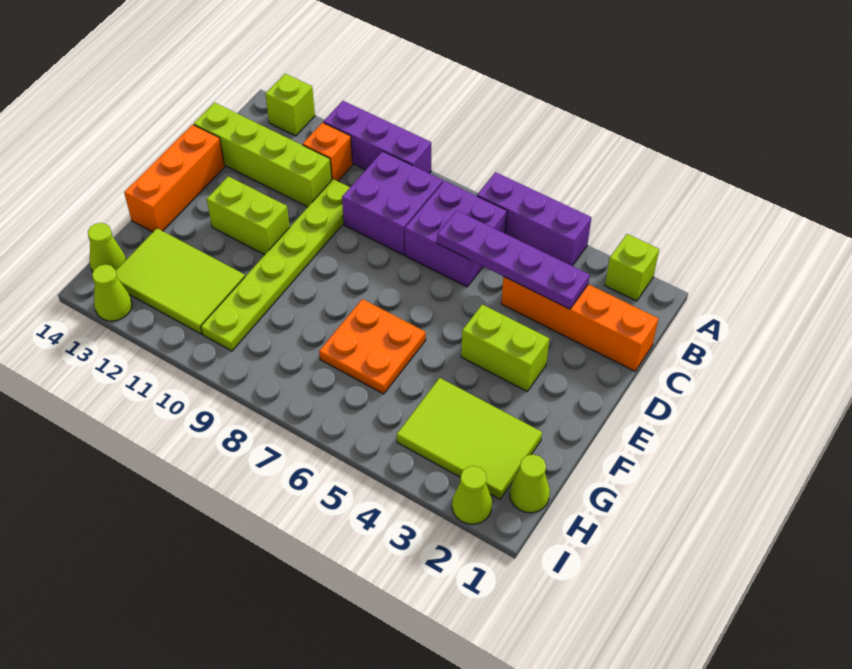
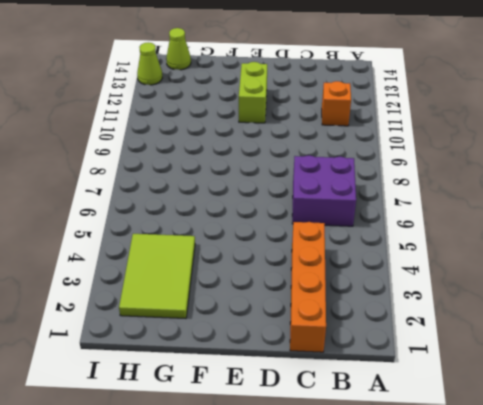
none -> lime 1x1 brick [605,234,659,301]
none -> purple 1x3 brick [477,172,591,266]
none -> purple 1x3 brick [323,101,431,173]

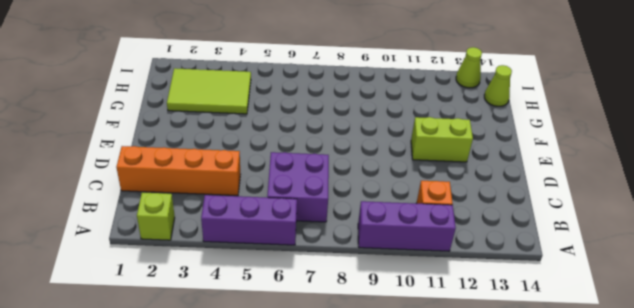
none -> lime 1x1 brick [265,74,315,136]
none -> purple 2x2 brick [342,151,443,255]
none -> lime 1x6 plate [201,179,350,351]

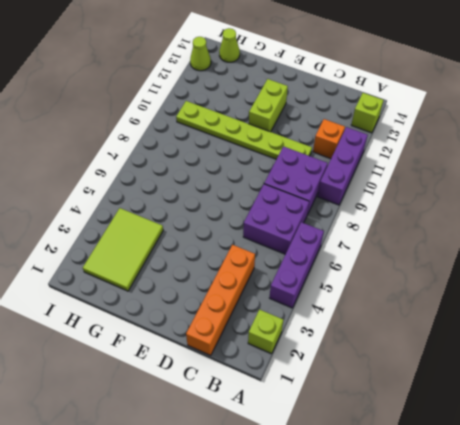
none -> lime 1x4 brick [194,103,332,207]
none -> orange 1x3 brick [124,125,225,232]
none -> lime 1x2 brick [461,305,549,391]

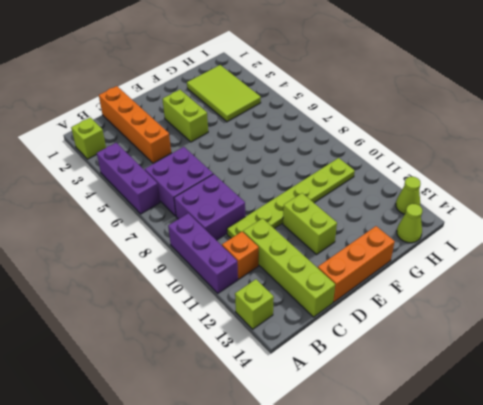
none -> orange 2x2 plate [319,299,426,394]
none -> lime 2x3 tile [116,228,245,334]
none -> lime 1x1 cone [510,455,550,513]

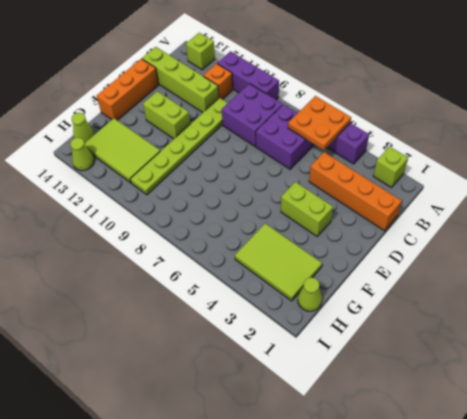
orange 2x2 plate [288,96,351,150] -> orange 2x2 plate moved to [319,299,426,394]
none -> lime 1x1 cone [452,466,492,524]
none -> purple 1x4 plate [437,211,590,309]

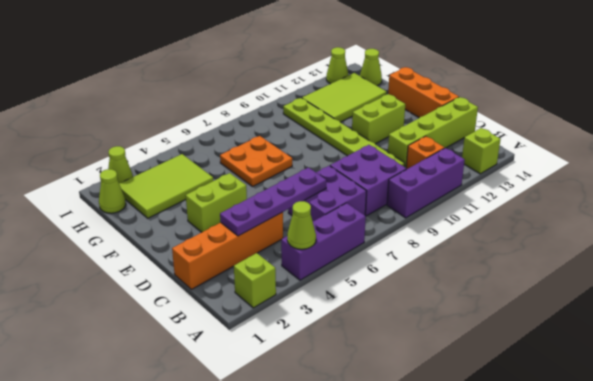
lime 1x1 cone [287,201,316,249] -> none

